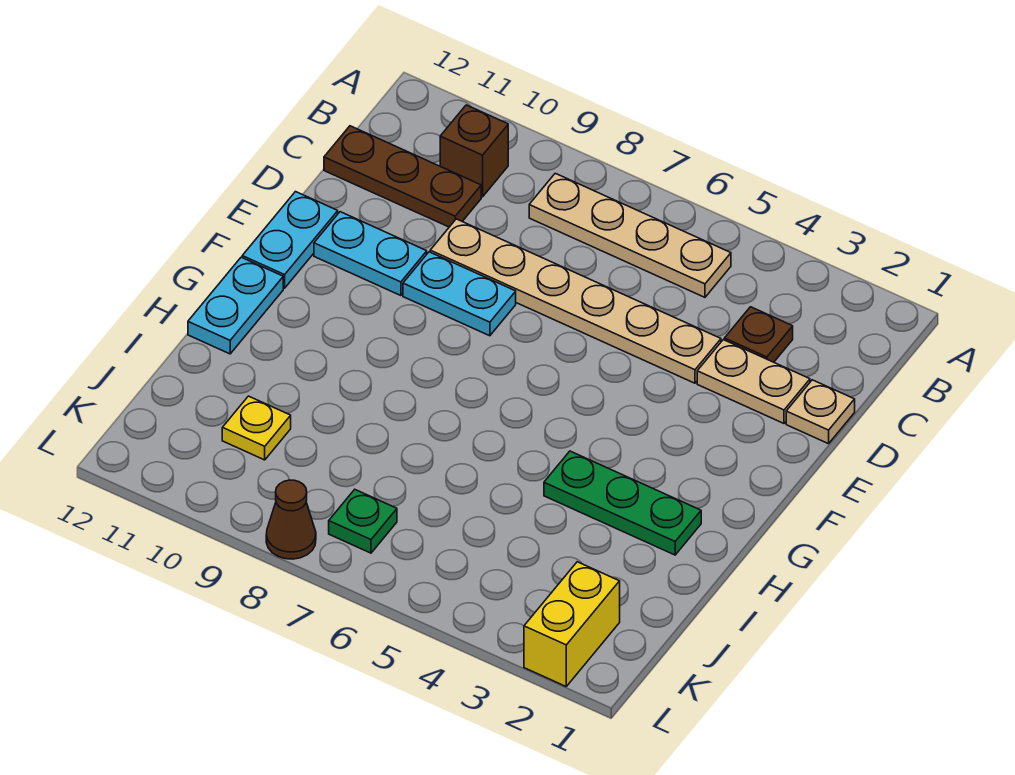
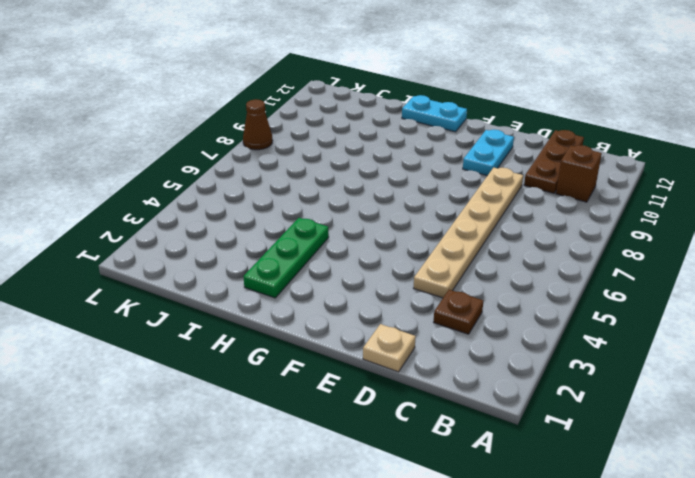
none -> tan 1x4 plate [529,173,731,297]
none -> tan 1x2 plate [697,340,810,423]
none -> cyan 1x2 plate [403,252,516,336]

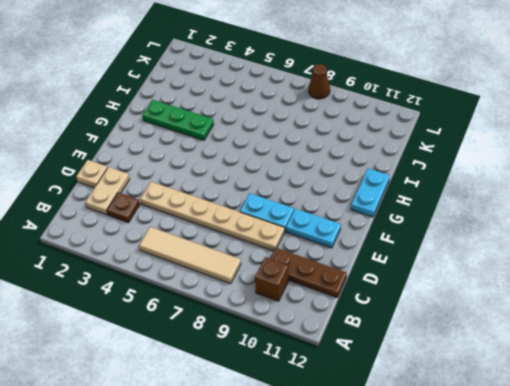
tan 1x4 tile [139,227,241,284] -> tan 1x4 plate [529,173,731,297]
tan 1x2 plate [85,167,130,215] -> tan 1x2 plate turned to [697,340,810,423]
none -> cyan 1x2 plate [242,192,338,288]
none -> yellow 1x1 plate [222,396,291,460]
none -> yellow 1x2 brick [524,562,620,686]

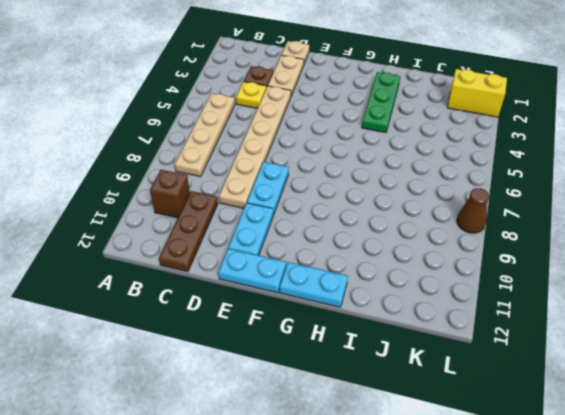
yellow 1x1 plate [236,82,266,108] -> yellow 1x1 plate moved to [222,396,291,460]
none -> green 1x1 plate [329,490,397,553]

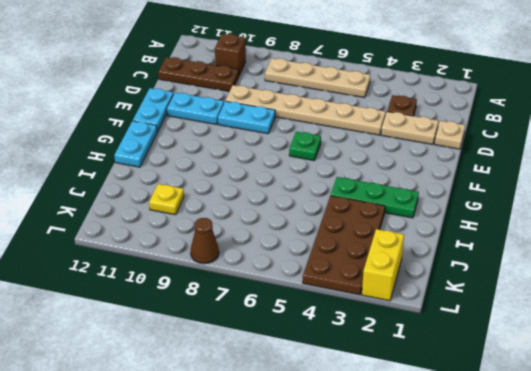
green 1x1 plate [289,132,321,161] -> green 1x1 plate moved to [329,490,397,553]
brown 2x4 plate [303,196,385,295] -> none

